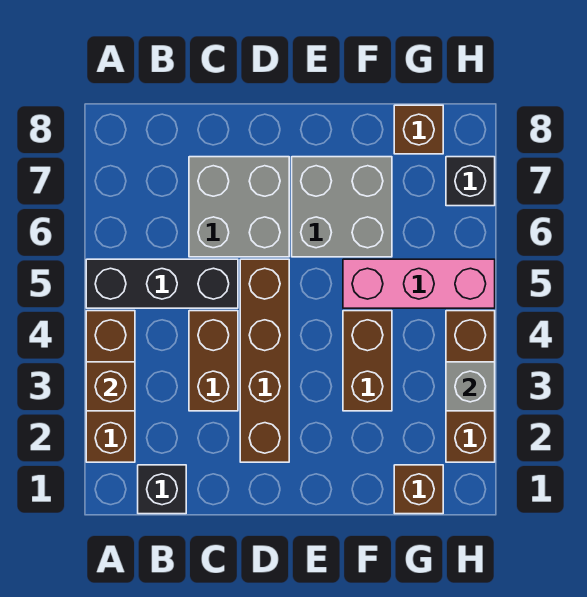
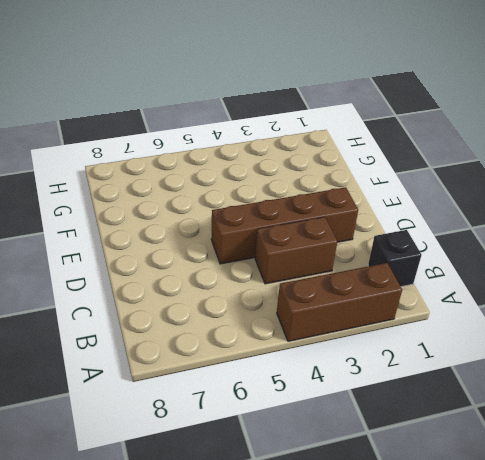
none -> black 1x3 brick [86,259,238,308]
none -> grey 2x2 brick [189,157,289,257]
none -> grey 2x2 brick [292,157,392,257]

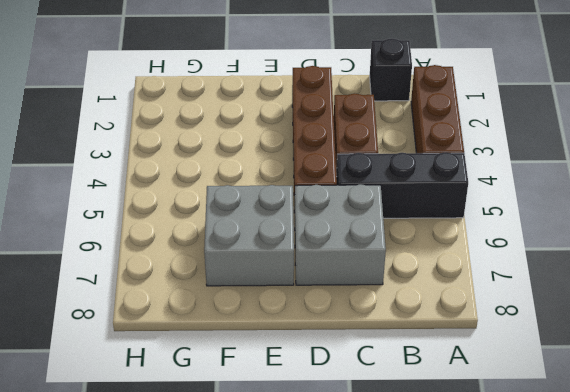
none -> brown 1x2 brick [343,311,392,411]
none -> pink 1x3 brick [343,259,495,308]
none -> brown 1x1 brick [394,465,443,514]

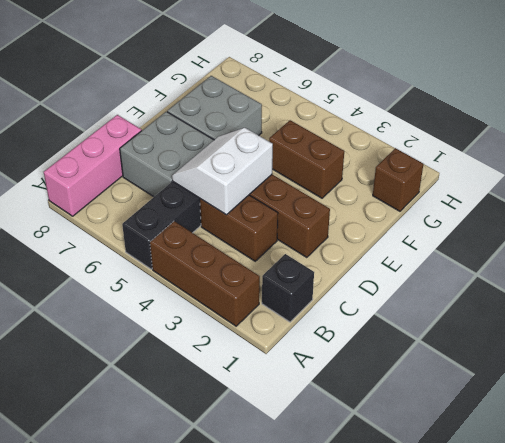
pink 1x3 brick [44,115,142,216] -> pink 1x3 brick moved to [343,259,495,308]
white 2x2 slope [172,128,273,215] -> none
none -> brown 1x1 brick [394,105,443,154]
none -> brown 1x3 brick [446,311,495,462]
none -> black 1x1 brick [446,157,495,206]

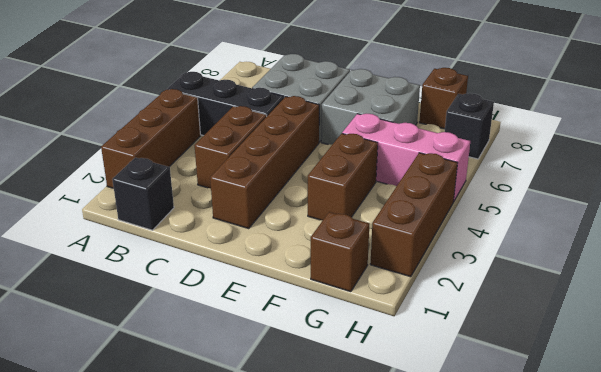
none -> brown 1x1 brick [86,362,135,411]
none -> grey 1x1 brick [446,362,495,411]

